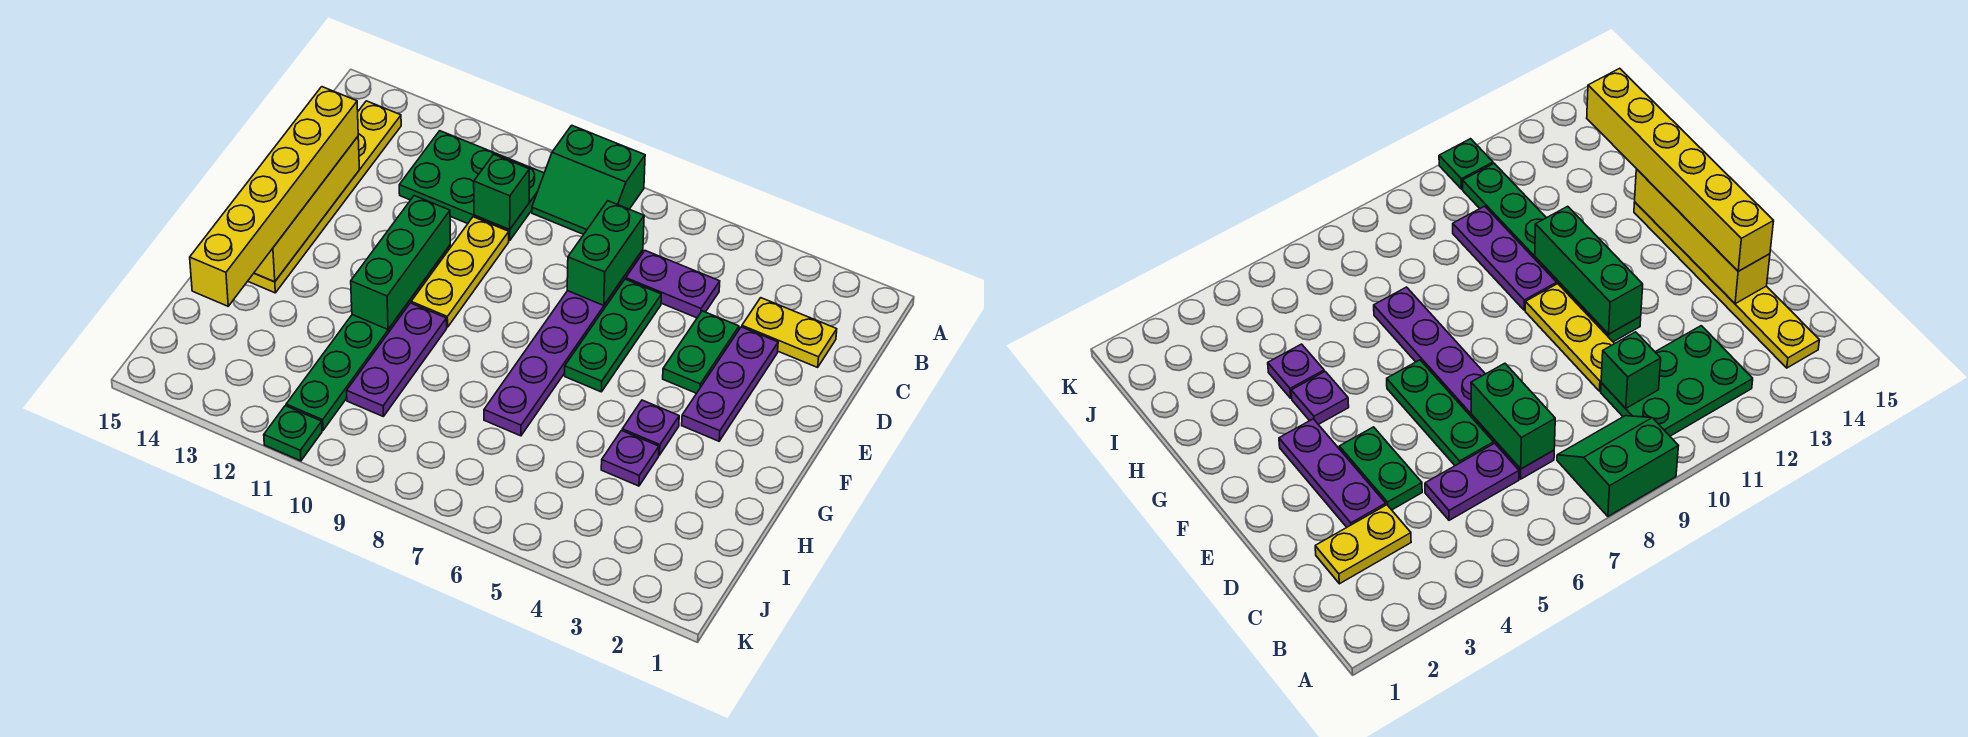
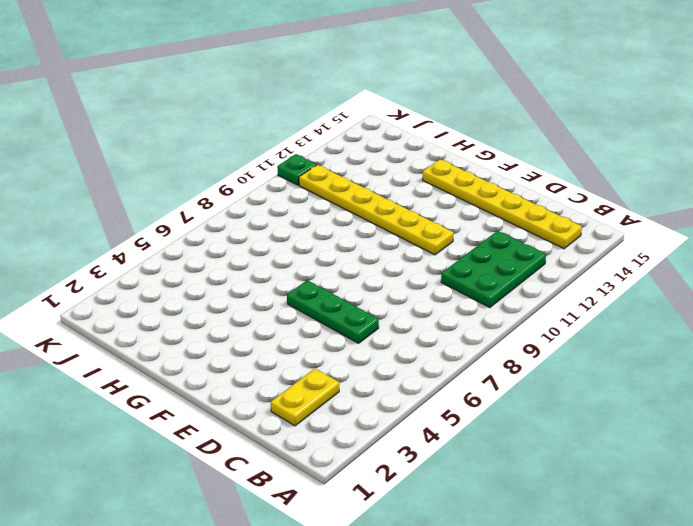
yellow 1x6 plate [299,165,454,255] -> green 1x6 plate [286,245,450,430]
none -> green 2x2 slope [532,125,645,235]
none -> purple 1x2 plate [626,251,720,318]
none -> purple 1x6 plate [484,250,643,436]

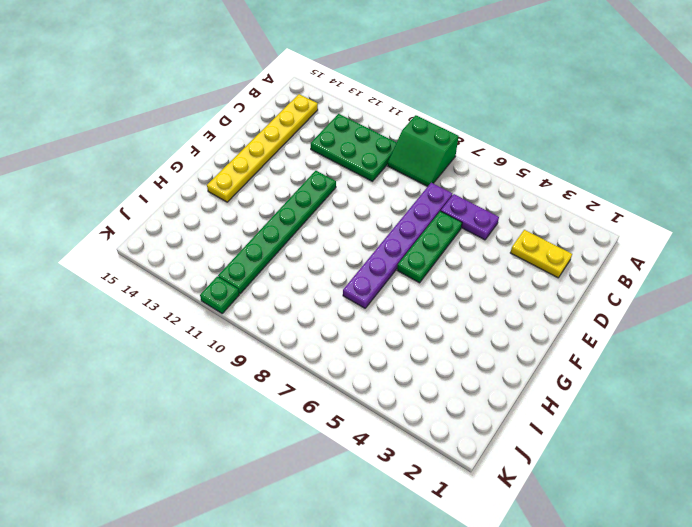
none -> purple 1x3 plate [682,327,778,441]
none -> green 1x2 plate [663,311,739,393]
none -> yellow 1x3 plate [411,217,509,327]

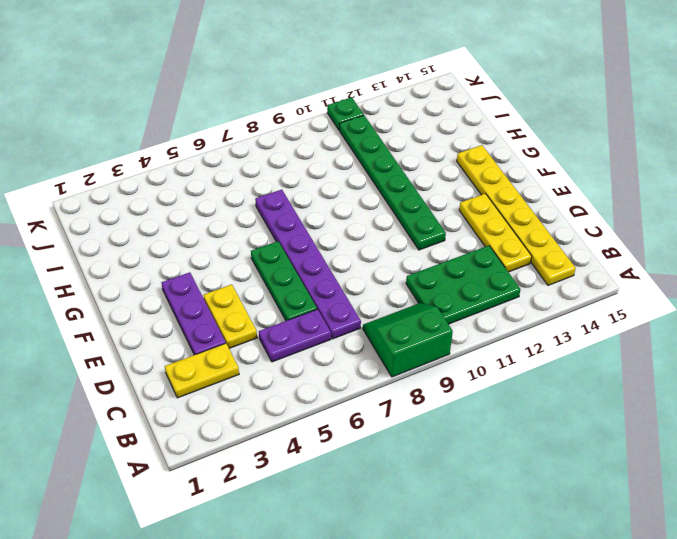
yellow 1x3 plate [459,194,532,272] -> yellow 1x3 plate moved to [411,217,509,327]
yellow 1x2 plate [203,284,257,348] -> green 1x2 plate [663,311,739,393]
none -> purple 1x1 plate [622,400,679,455]
none -> purple 1x3 plate [347,303,447,416]
none -> purple 1x1 plate [601,431,659,486]

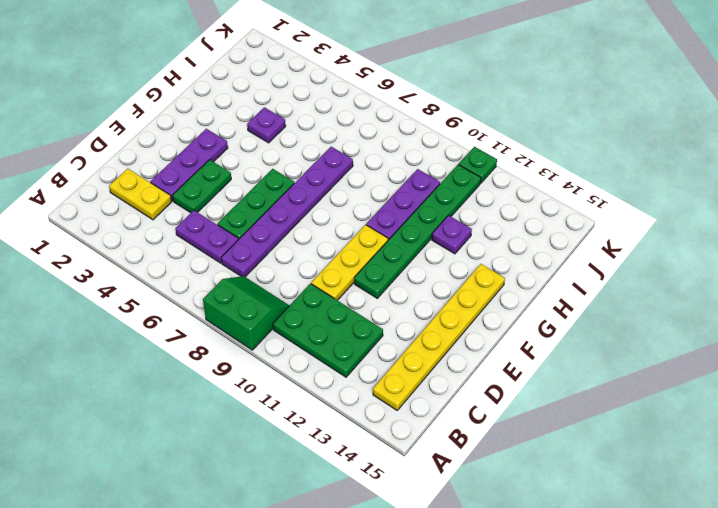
purple 1x1 plate [432,215,472,254] -> purple 1x1 plate moved to [622,400,679,455]
none -> green 1x2 brick [567,201,644,305]
none -> green 1x1 brick [474,154,529,230]
none -> yellow 1x4 brick [254,137,359,282]

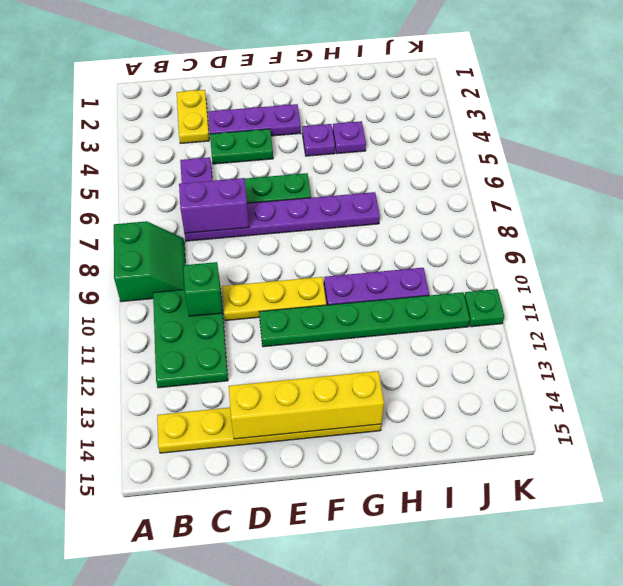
purple 1x2 brick [179,178,249,233] -> green 1x2 brick [567,201,644,305]
none -> green 1x3 brick [351,196,450,329]
none -> yellow 1x6 brick [190,87,358,306]

